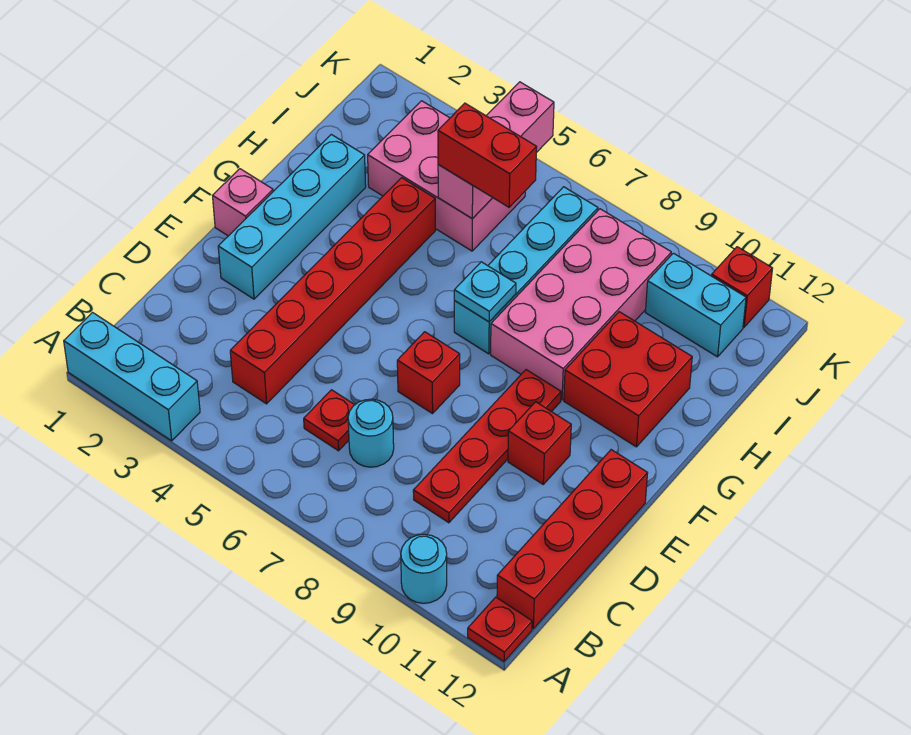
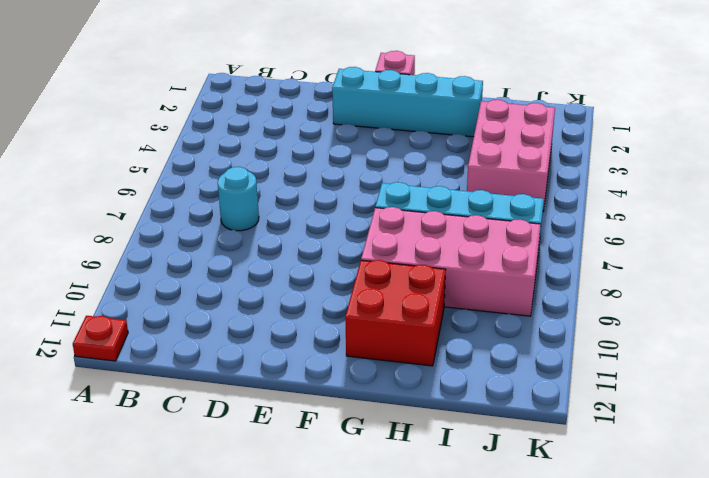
none -> cyan 1x3 brick [64,313,200,441]
none -> cyan 1x1 round brick [401,534,447,603]
none -> red 1x4 brick [497,450,648,629]

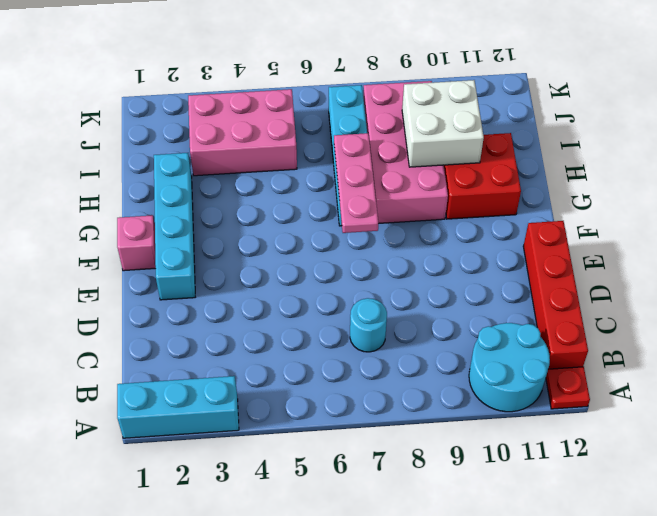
cyan 2x2 round brick [469,323,550,412] -> cyan 1x1 round brick [401,534,447,603]
pink 1x3 plate [334,133,379,233] -> cyan 1x1 plate [454,262,516,322]
white 2x2 brick [402,80,484,167] -> none
none -> red 1x6 brick [230,178,436,404]
none -> red 1x1 plate [304,390,354,451]
none -> red 1x4 plate [413,370,561,523]

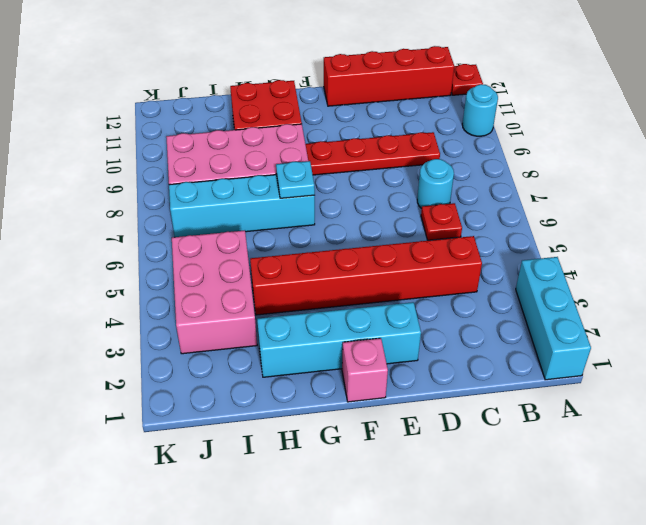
none -> red 1x1 brick [397,332,460,414]
none -> red 1x1 brick [508,402,571,484]
none -> cyan 1x2 brick [645,253,746,357]

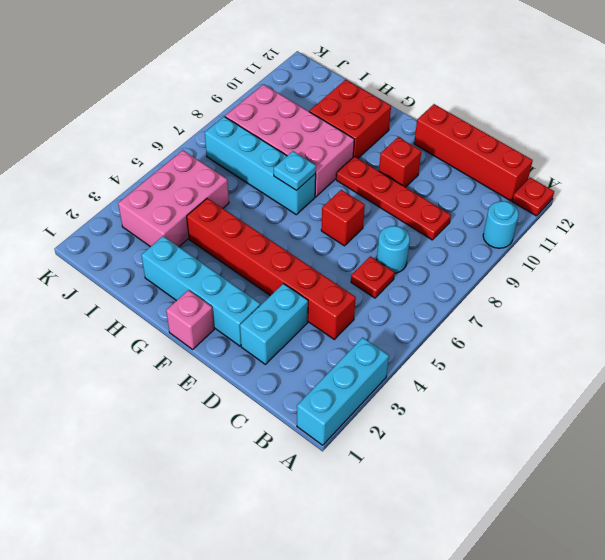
cyan 1x2 brick [240,284,308,364] -> cyan 1x2 brick moved to [645,253,746,357]
none -> red 1x1 brick [712,247,773,327]
none -> pink 1x3 brick [438,82,554,219]
none -> red 1x2 brick [438,103,537,207]

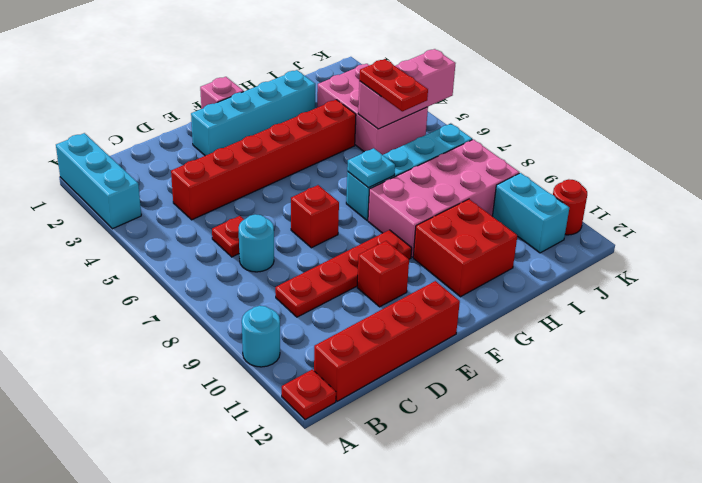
red 1x2 plate [359,59,428,111] -> red 1x2 brick [438,103,537,207]
red 1x1 round brick [553,179,587,235] -> red 1x1 brick [712,247,773,327]

